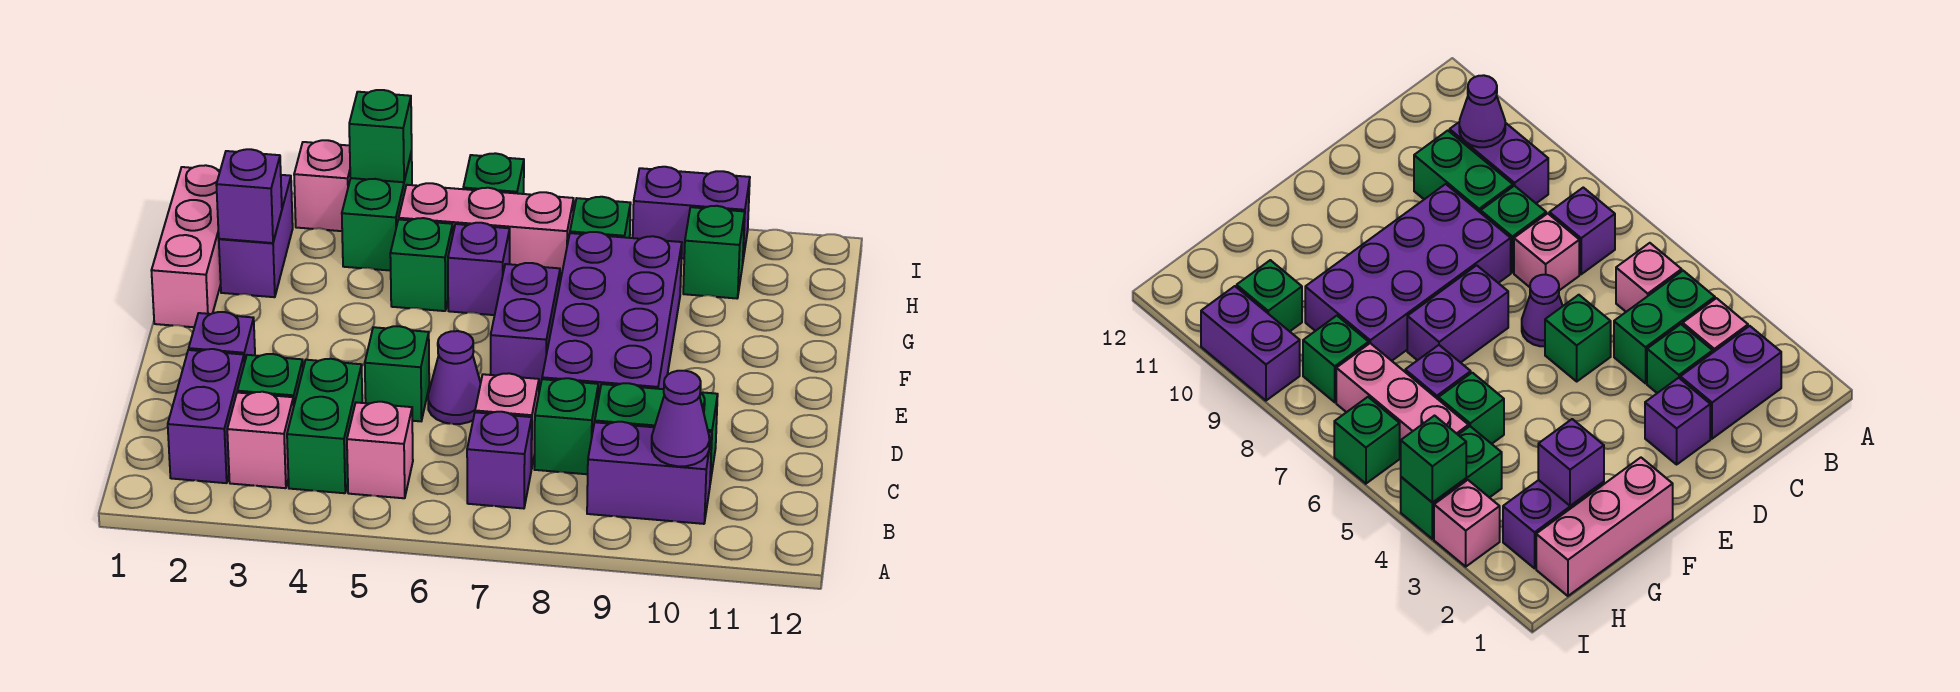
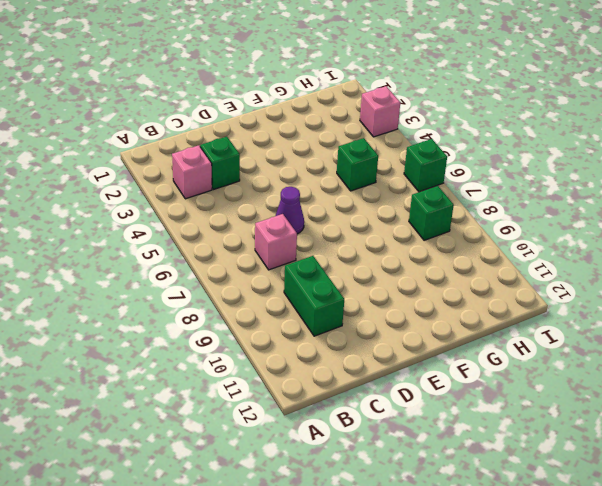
none -> purple 1x2 brick [168,349,244,483]
none -> green 1x2 brick [287,359,362,493]
none -> pink 1x1 brick [347,402,413,498]

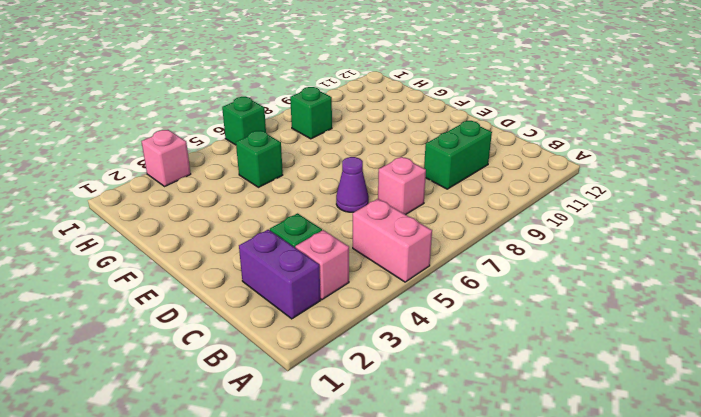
pink 1x2 brick [353,199,432,282] -> pink 1x1 brick [347,402,413,498]
none -> green 1x2 brick [287,359,362,493]
none -> purple 1x1 brick [467,412,532,509]
none -> purple 1x2 brick [587,422,712,524]

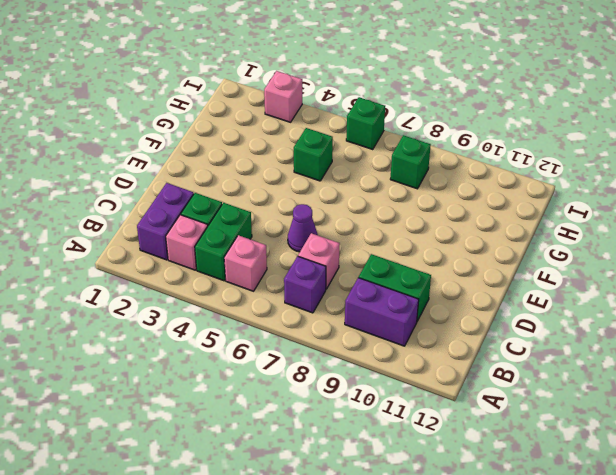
none -> green 1x1 brick [534,378,598,474]
none -> purple 1x1 brick [189,312,255,363]
none -> green 1x1 brick [365,326,429,421]

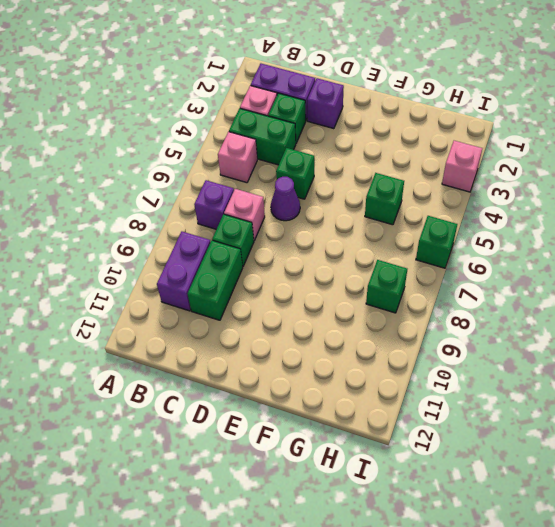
none -> purple 2x4 brick [542,232,682,400]
none -> purple 1x2 brick [491,263,560,391]
none -> pink 1x3 brick [151,165,221,327]

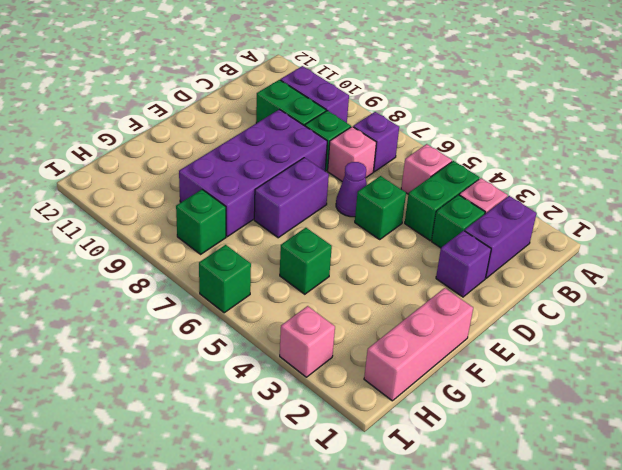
none -> purple 1x2 brick [219,175,293,297]
none -> purple 1x1 brick [448,223,510,315]
none -> green 1x2 brick [342,152,412,271]

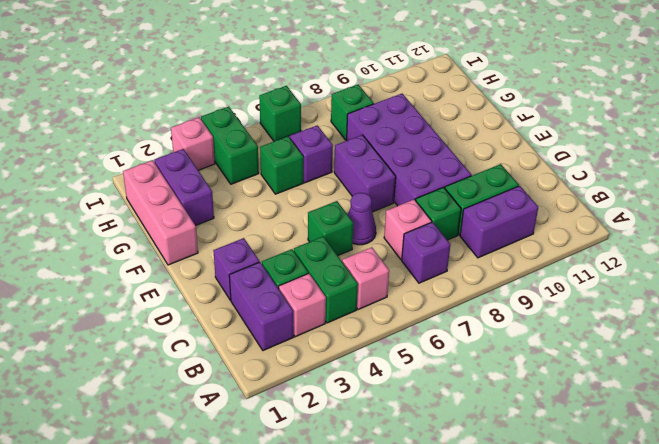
none -> pink 1x3 brick [399,183,574,281]
none -> green 1x1 brick [683,206,745,298]
none -> purple 1x2 brick [633,167,750,259]

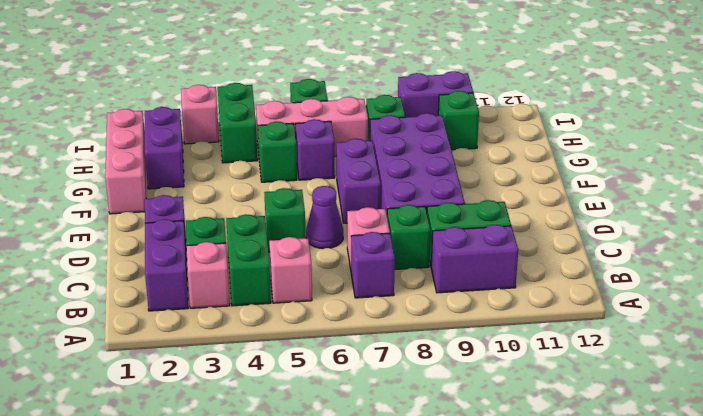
none -> purple 1x1 cone [652,371,709,466]
none -> purple 1x1 brick [216,149,282,243]
none -> green 1x1 brick [349,90,412,182]

